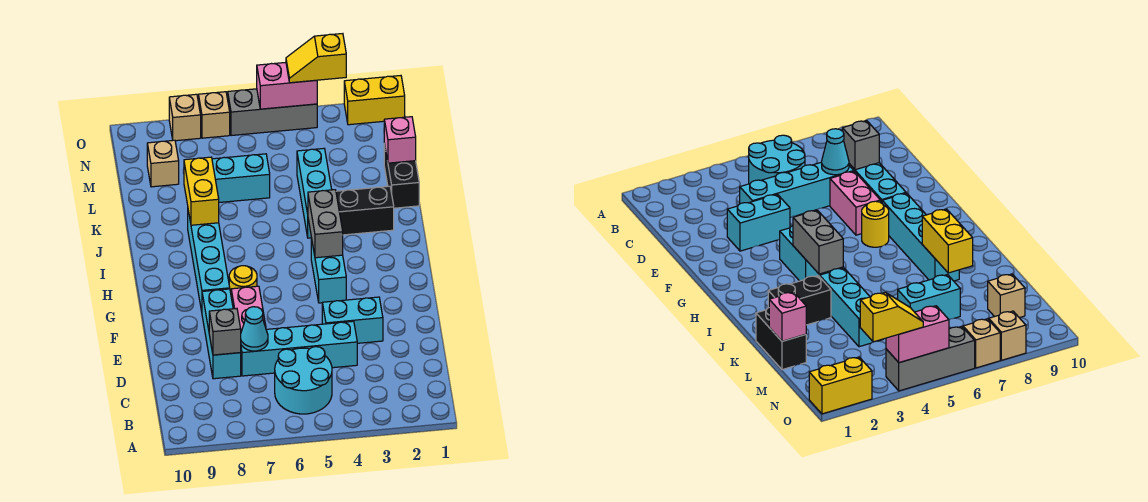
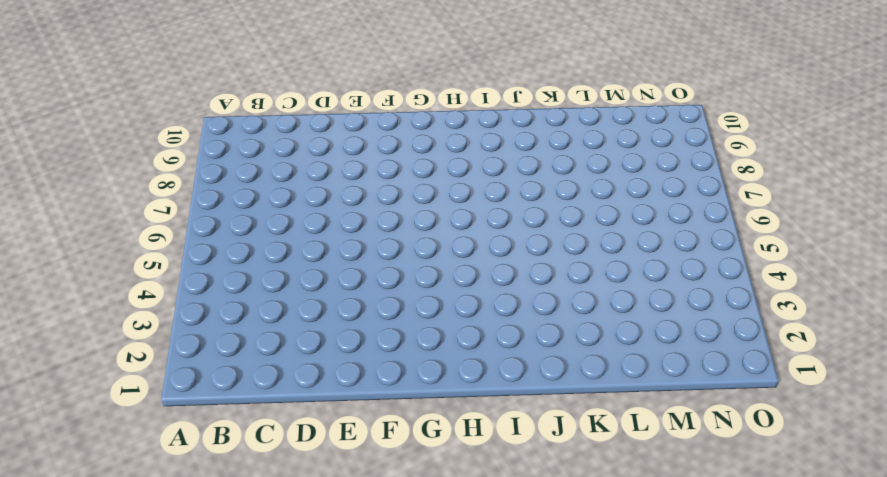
none -> cyan 2x2 round brick [275,347,332,414]
none -> cyan 1x4 brick [241,321,357,376]
none -> cyan 1x3 brick [202,289,241,379]

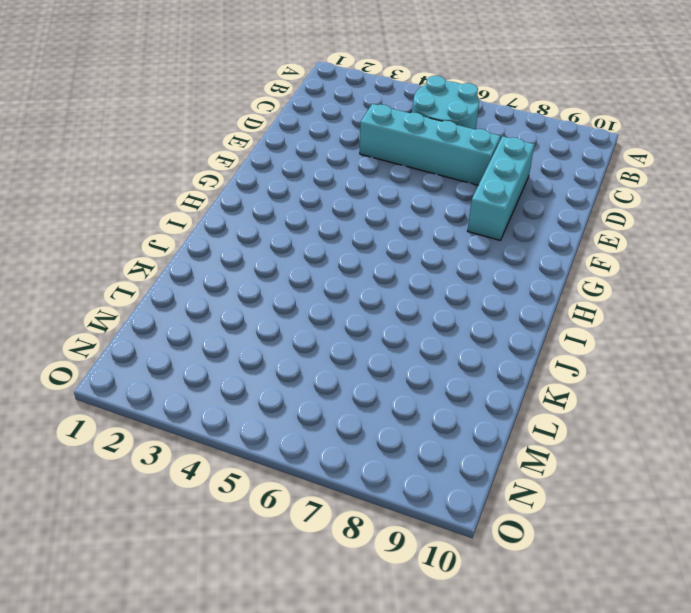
none -> cyan 1x2 brick [322,297,383,343]
none -> pink 1x2 brick [231,286,266,332]
none -> cyan 1x2 brick [311,238,346,303]

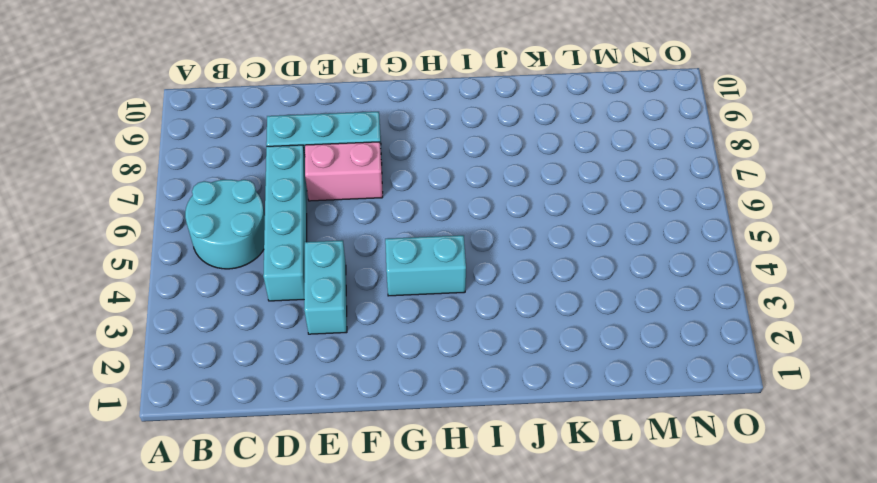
none -> yellow 1x1 round brick [229,266,257,293]
none -> cyan 1x4 brick [188,211,230,311]
none -> black 1x2 brick [336,186,394,235]

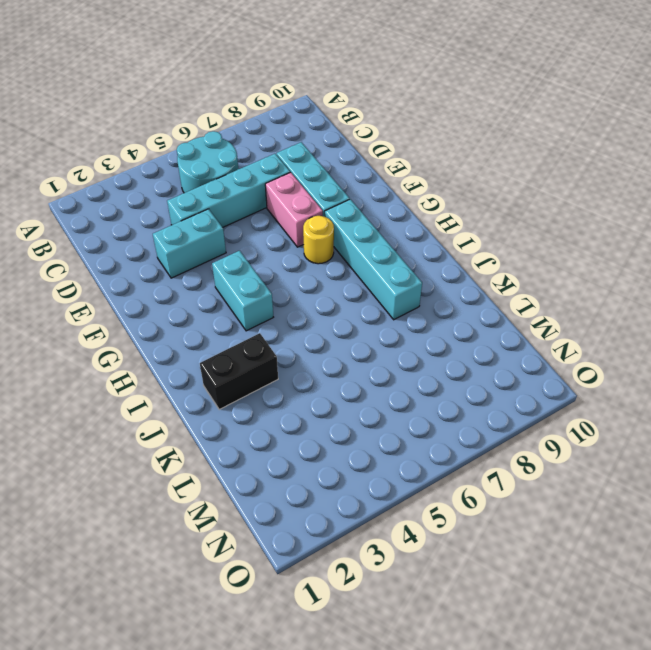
none -> cyan 1x3 brick [297,149,332,238]
none -> black 1x2 brick [384,144,419,208]
none -> cyan 1x2 brick [212,154,270,202]

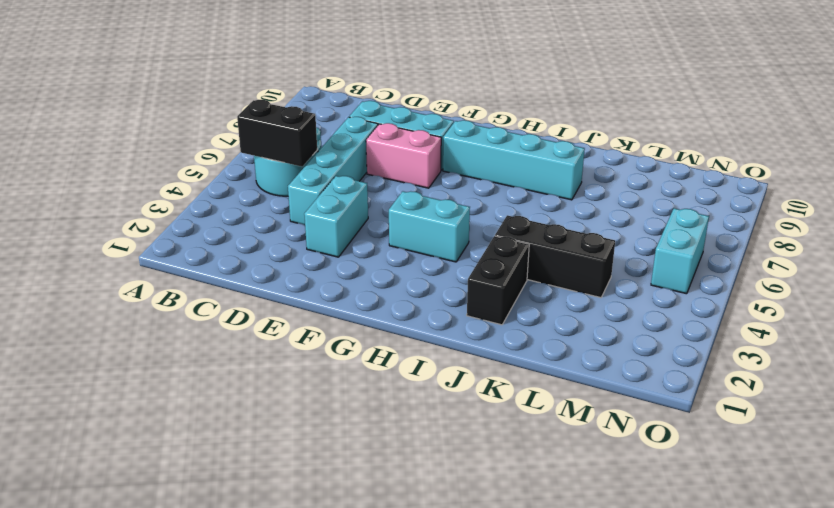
black 1x2 brick [237,100,317,167] -> black 1x2 brick moved to [384,144,419,208]
black 1x3 brick [495,215,615,298] -> cyan 1x3 brick [297,149,332,238]
cyan 1x2 brick [651,208,709,294] -> cyan 1x2 brick moved to [212,154,270,202]
none -> yellow 1x1 round brick [229,266,257,293]
none -> tan 1x1 brick [147,140,179,187]
none -> yellow 1x2 brick [344,76,405,125]

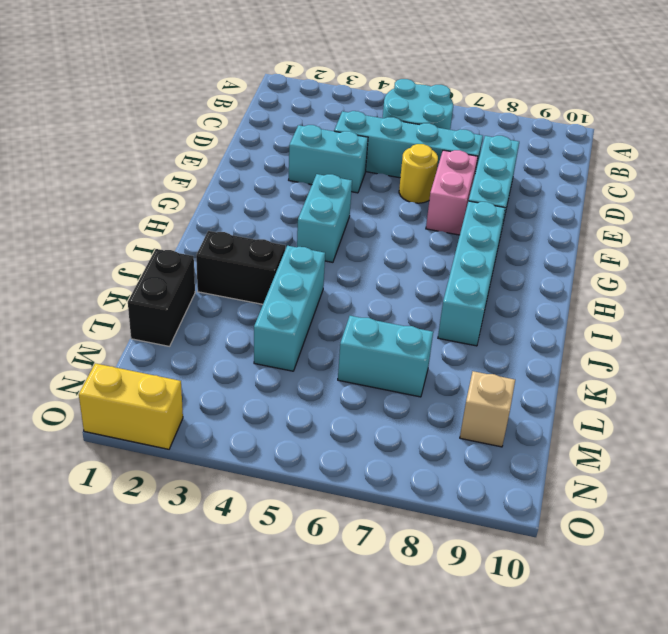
yellow 1x1 round brick [399,144,438,203] -> yellow 1x1 round brick moved to [229,266,257,293]
none -> grey 1x3 brick [228,89,317,136]
none -> tan 1x1 brick [198,92,230,138]
none -> tan 1x1 brick [169,94,201,141]

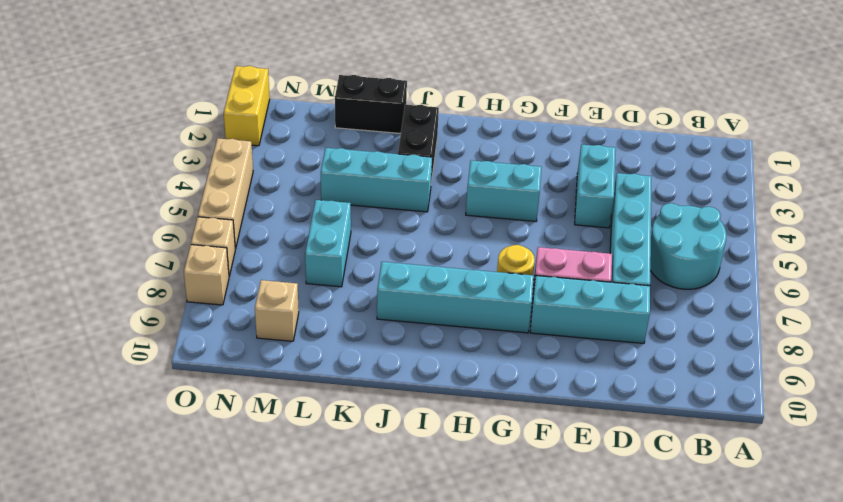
tan 1x3 brick [198,138,253,249] -> grey 1x3 brick [228,89,317,136]
none -> cyan 1x1 cone [241,307,268,351]
none -> grey 1x1 brick [209,309,241,355]
none -> grey 1x2 brick [308,190,343,258]

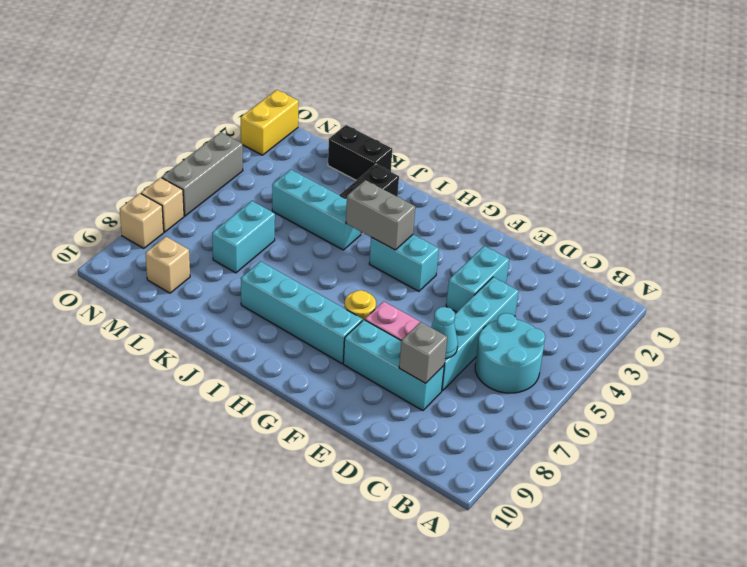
none -> yellow 1x2 brick [184,157,219,225]
none -> pink 1x1 brick [384,117,416,163]
none -> pink 1x2 brick [257,62,317,109]

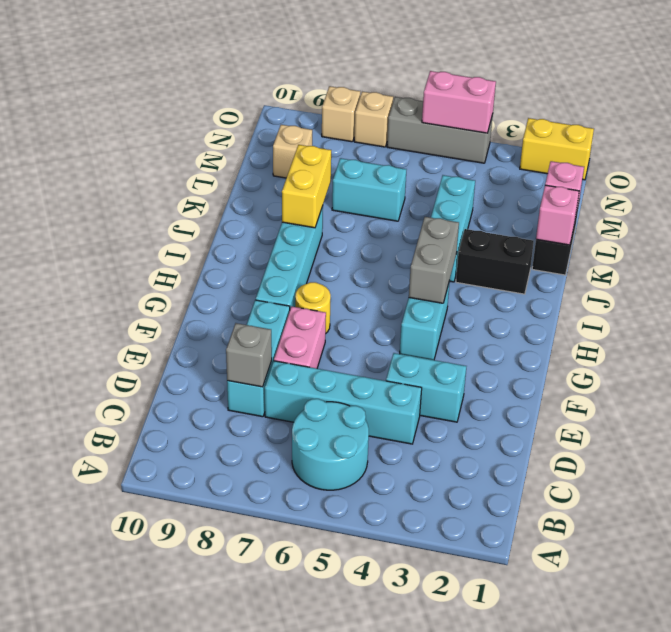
pink 1x1 brick [536,185,579,245] -> none
none -> cyan 1x1 cone [241,307,268,351]
none -> yellow 1x2 slope [286,34,346,83]

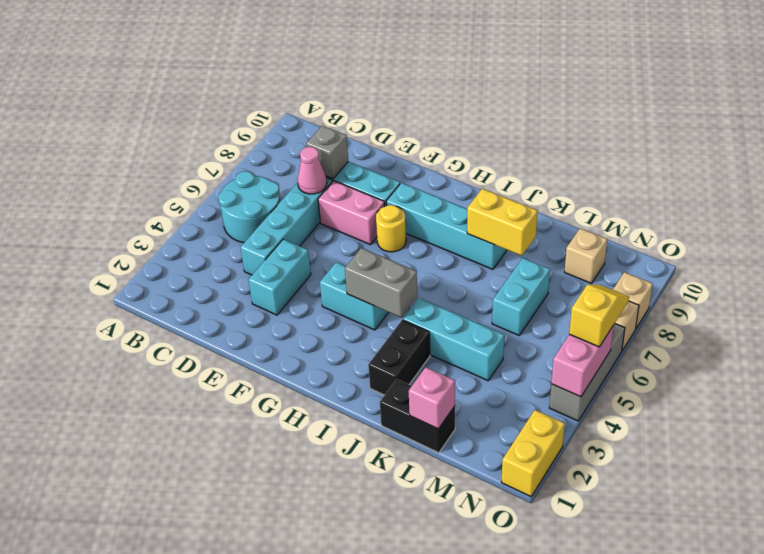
pink 1x1 cone [298,147,327,194] -> cyan 1x1 cone [241,307,268,351]
yellow 1x2 slope [569,284,629,347] -> yellow 1x2 slope moved to [286,34,346,83]

